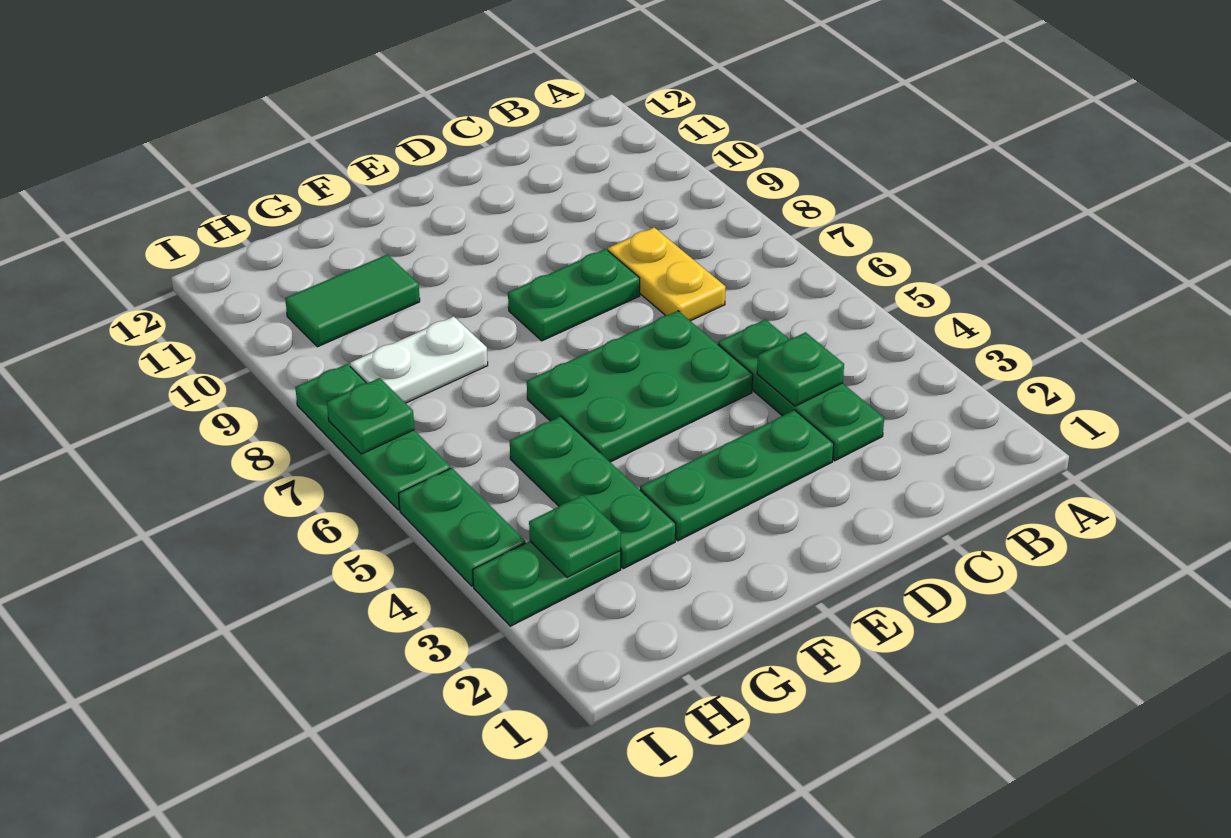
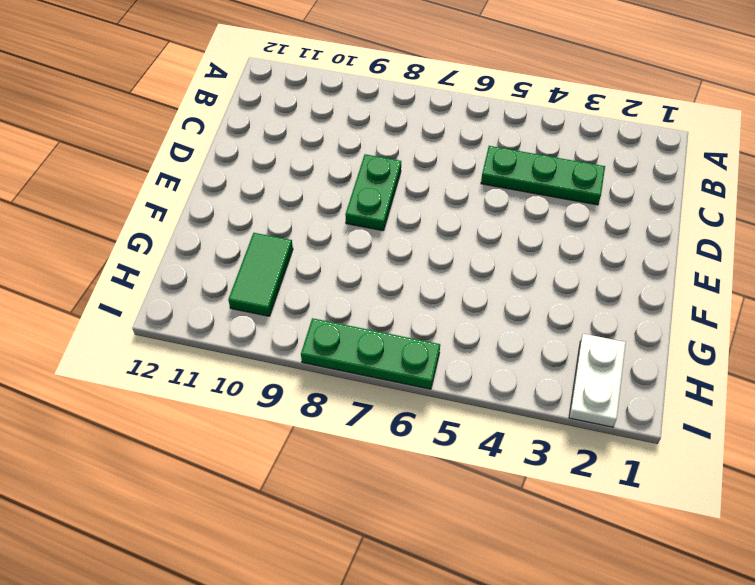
white 1x2 plate [569,334,626,427] -> white 1x2 plate moved to [350,316,488,403]
none -> yellow 1x2 plate [608,227,726,321]
none -> green 1x3 plate [640,410,834,541]
none -> green 2x3 plate [527,311,753,462]

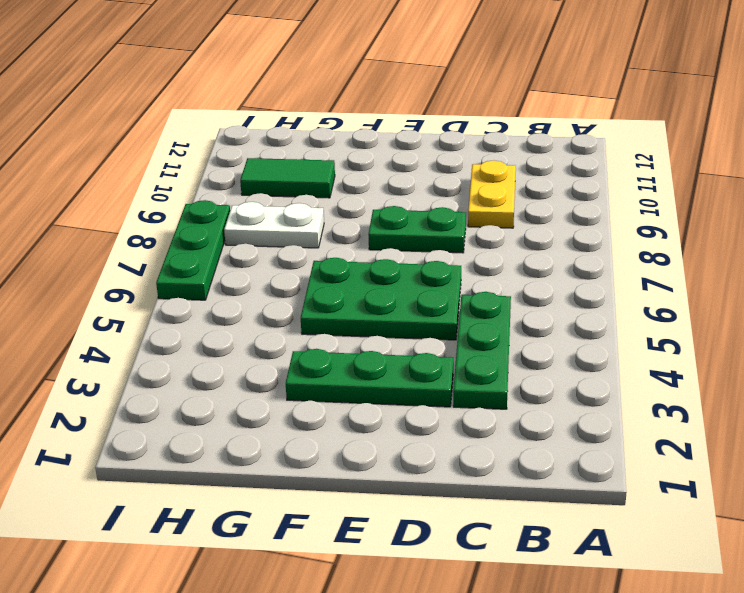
yellow 1x2 plate [468,160,516,228] -> yellow 1x2 plate moved to [608,227,726,321]
none -> green 1x3 plate [510,416,676,569]
none -> green 1x2 plate [473,541,621,626]
none -> green 1x2 plate [399,468,525,586]

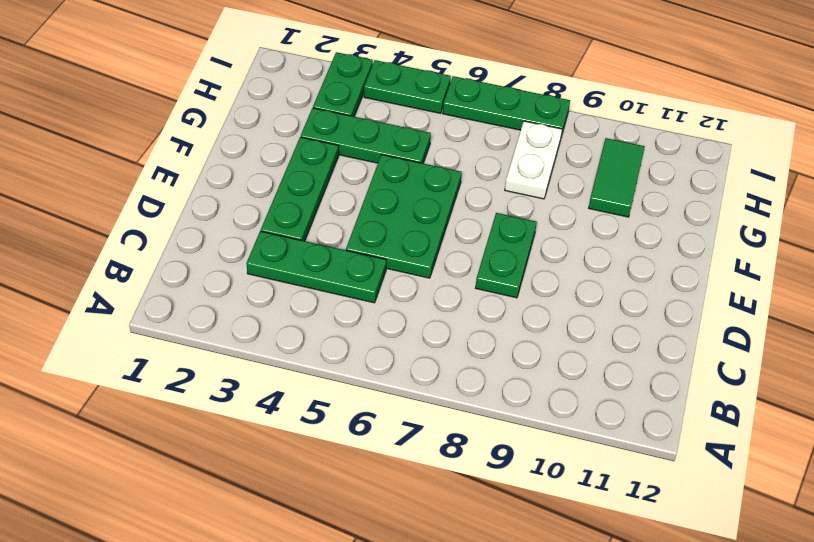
none -> yellow 1x2 plate [608,227,726,321]
none -> green 1x1 plate [757,332,844,406]
none -> green 1x1 plate [529,495,621,577]

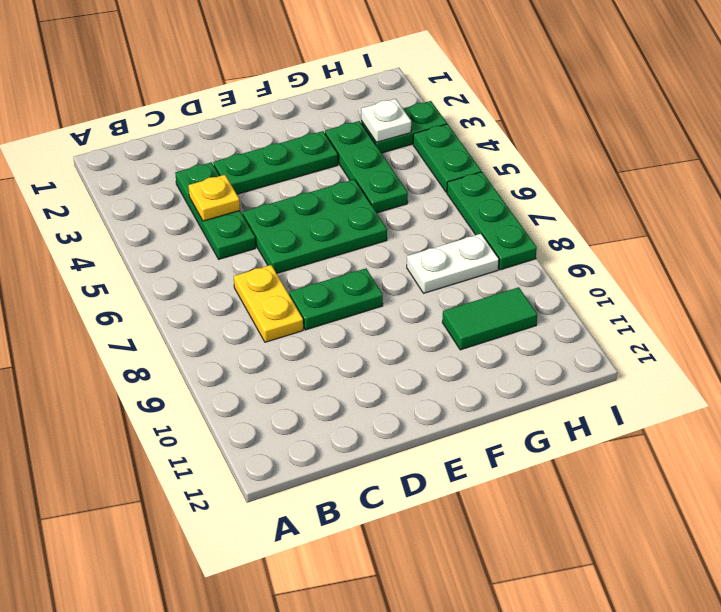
yellow 1x1 plate [188,175,240,221] -> green 1x1 plate [757,332,844,406]
white 1x1 plate [361,99,411,142] -> green 1x1 plate [529,495,621,577]
none -> green 1x1 plate [327,378,414,454]

